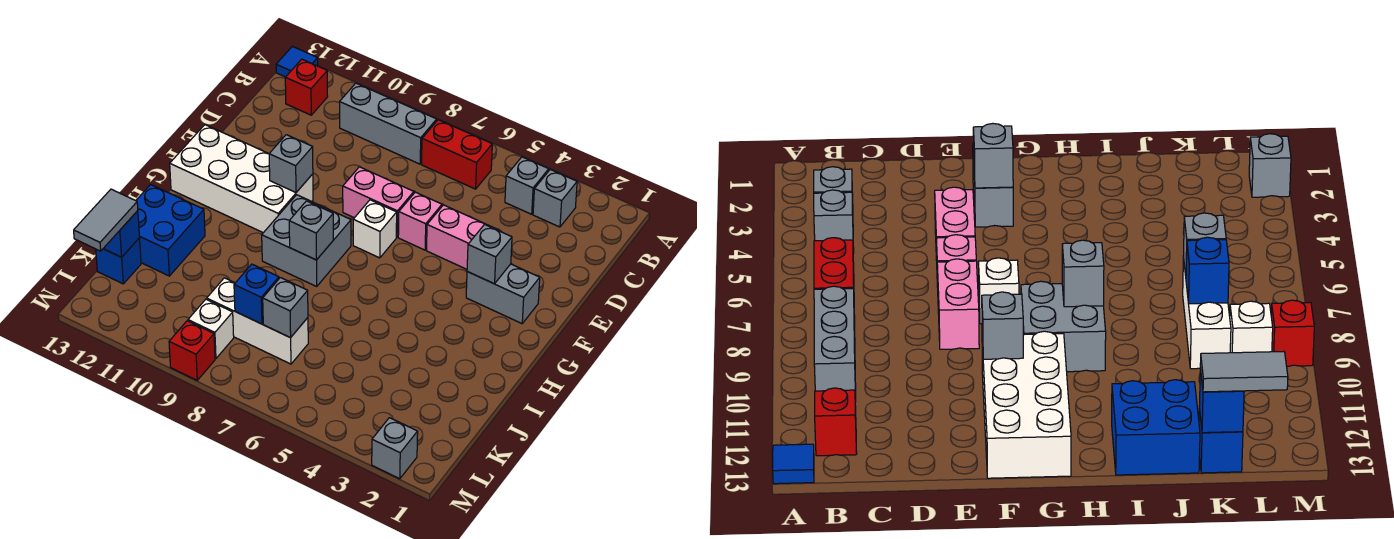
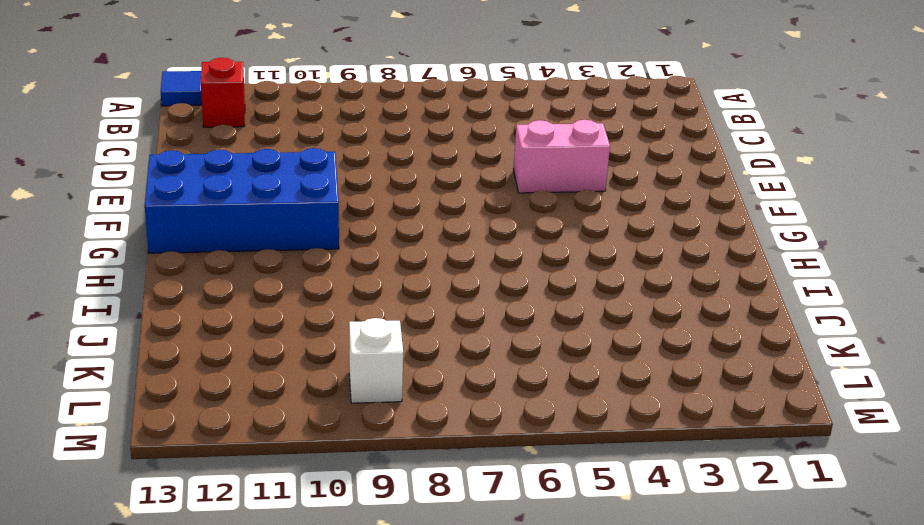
blue 2x4 brick [145,148,339,253] -> white 2x4 brick [170,125,313,233]
none -> grey 1x1 brick [533,169,577,227]
none -> grey 1x1 brick [505,157,549,214]
none -> red 1x2 brick [422,120,492,189]

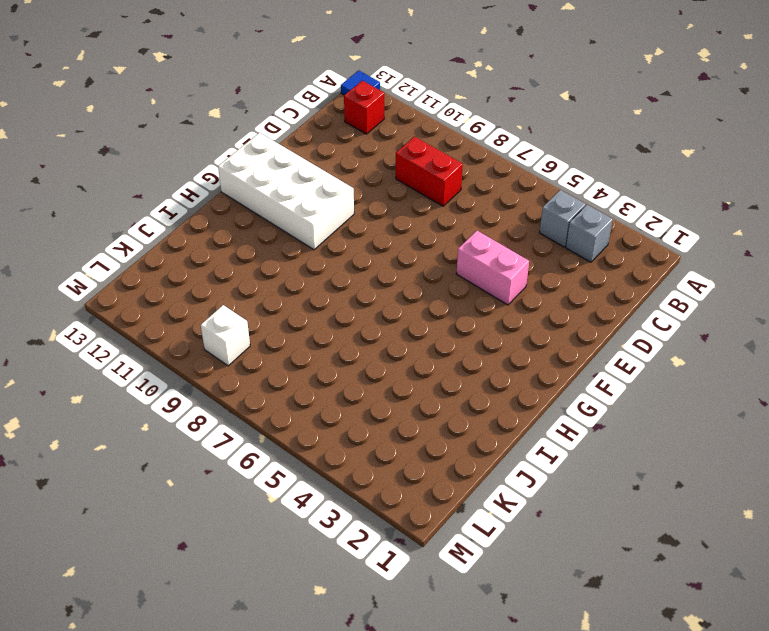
red 1x2 brick [396,137,463,206] -> red 1x2 brick moved to [422,120,492,189]
none -> grey 1x3 brick [340,83,437,164]
none -> pink 1x1 brick [398,192,442,250]
none -> pink 1x2 brick [343,167,414,237]

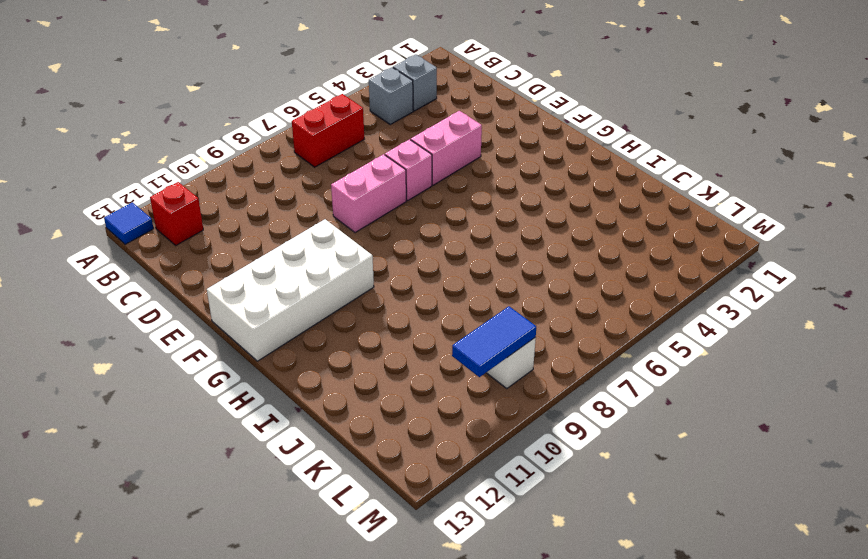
blue 1x2 tile [452,306,536,377] -> none
none -> grey 1x3 brick [340,83,437,164]
none -> grey 1x2 brick [466,264,540,324]
none -> white 1x1 brick [353,200,397,258]

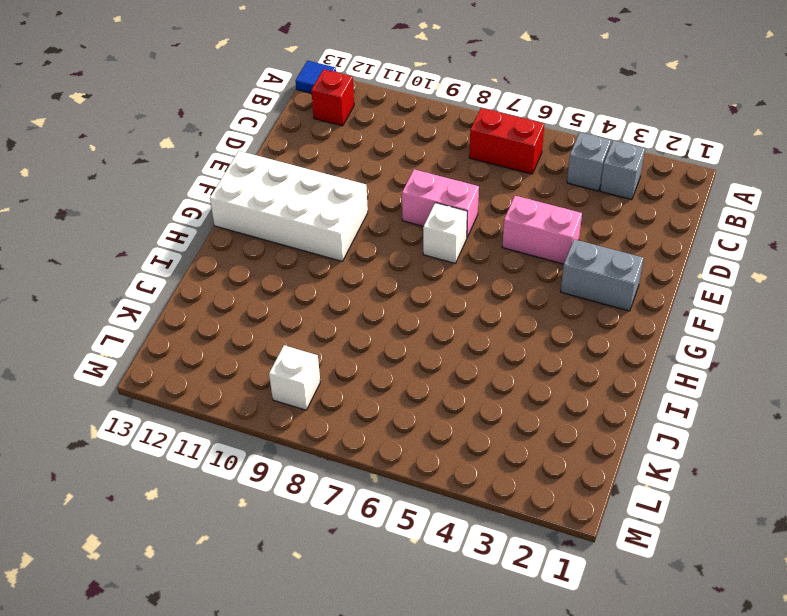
none -> grey 1x3 brick [340,83,437,164]
none -> pink 1x1 brick [398,192,442,250]
none -> grey 2x2 brick [262,195,351,286]

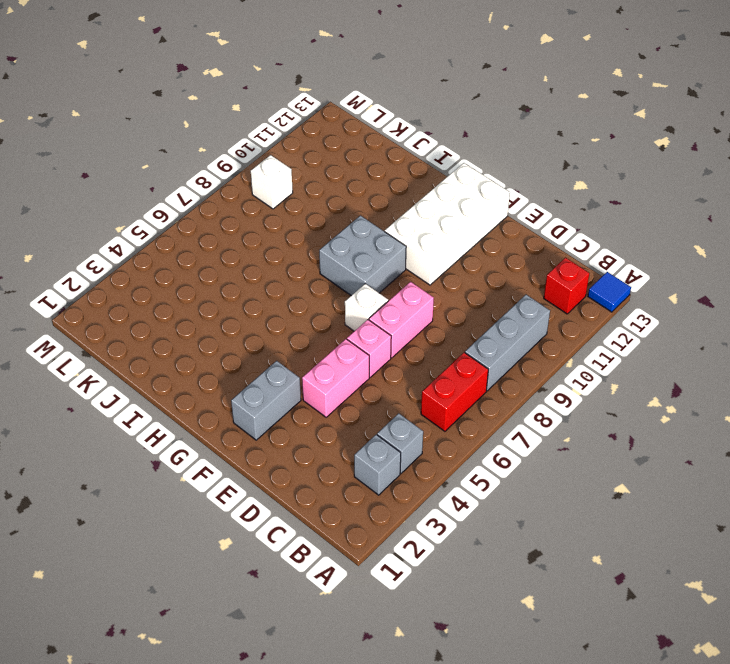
none -> blue 2x2 brick [136,185,205,276]
none -> white 1x3 brick [207,278,308,364]
none -> blue 1x1 brick [96,238,141,284]

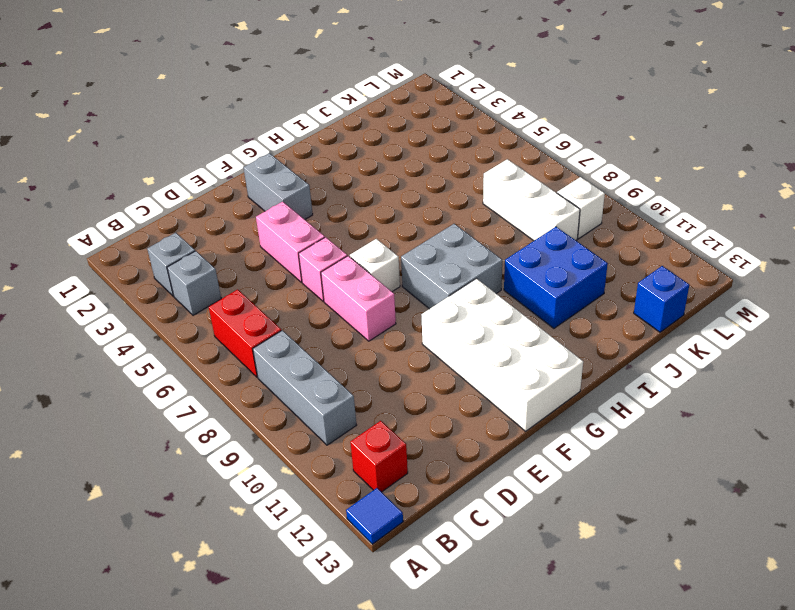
blue 2x2 brick [504,227,608,328] -> blue 2x2 brick moved to [136,185,205,276]
none -> grey 1x1 brick [372,418,418,479]
none -> red 1x1 brick [169,321,215,380]
none -> grey 1x1 brick [467,224,512,284]

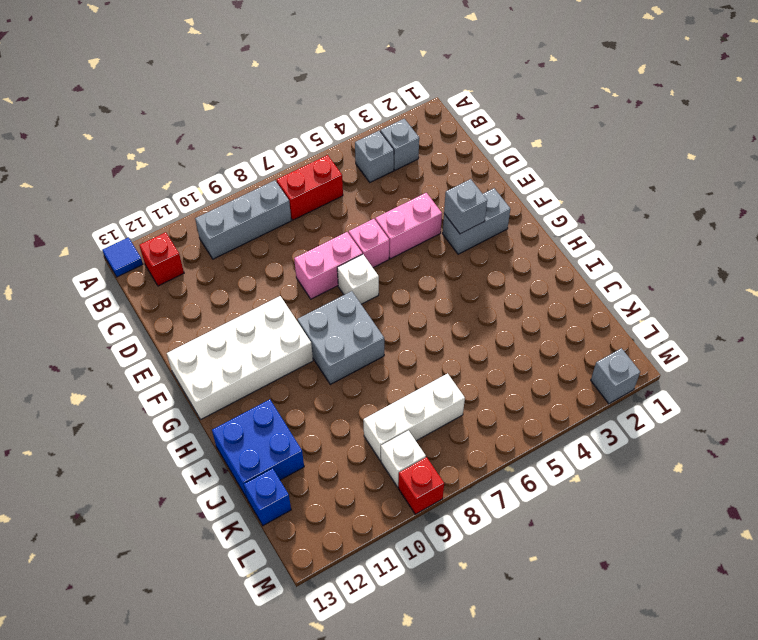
none -> grey 1x1 brick [269,135,313,192]
none -> grey 1x1 brick [289,201,333,260]
none -> grey 1x1 brick [263,278,308,338]

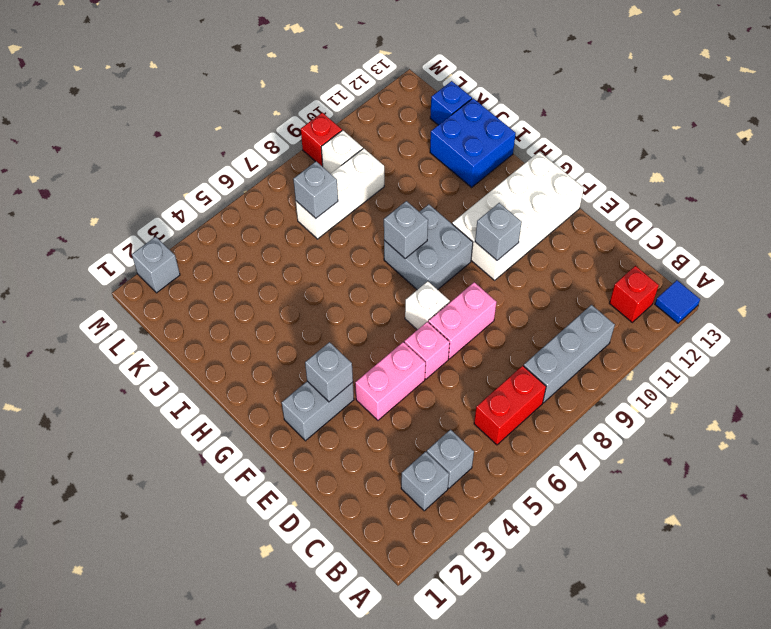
none -> blue 1x1 brick [234,264,279,324]
none -> blue 1x1 brick [103,211,139,257]
none -> grey 1x2 tile [74,189,138,251]

